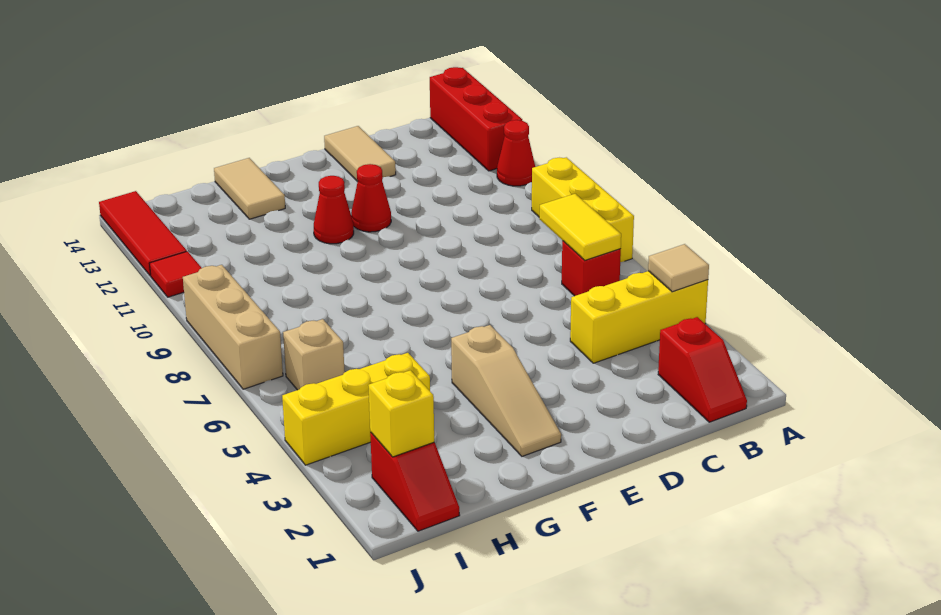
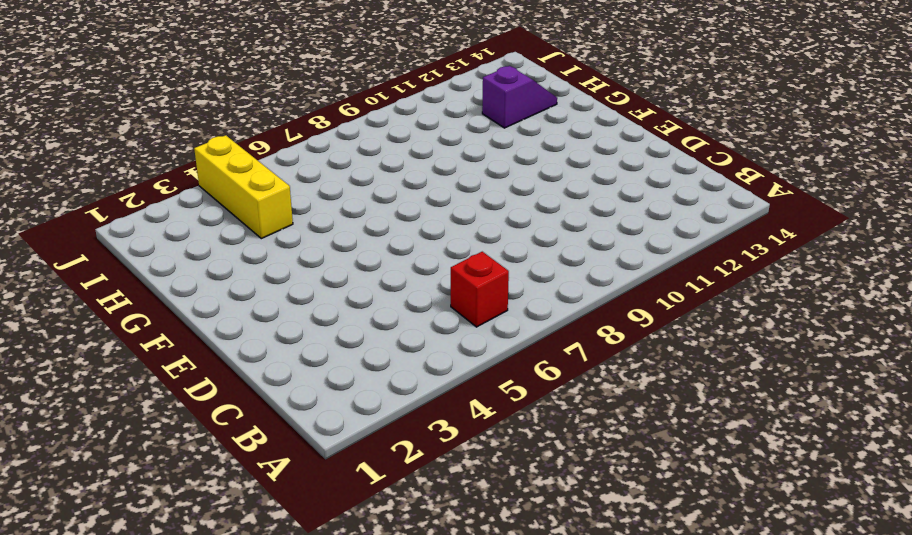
purple 1x2 slope [482,66,557,128] -> none
none -> yellow 1x3 brick [570,271,708,363]
none -> yellow 1x3 brick [532,157,634,262]
none -> red 1x1 cone [497,120,535,186]

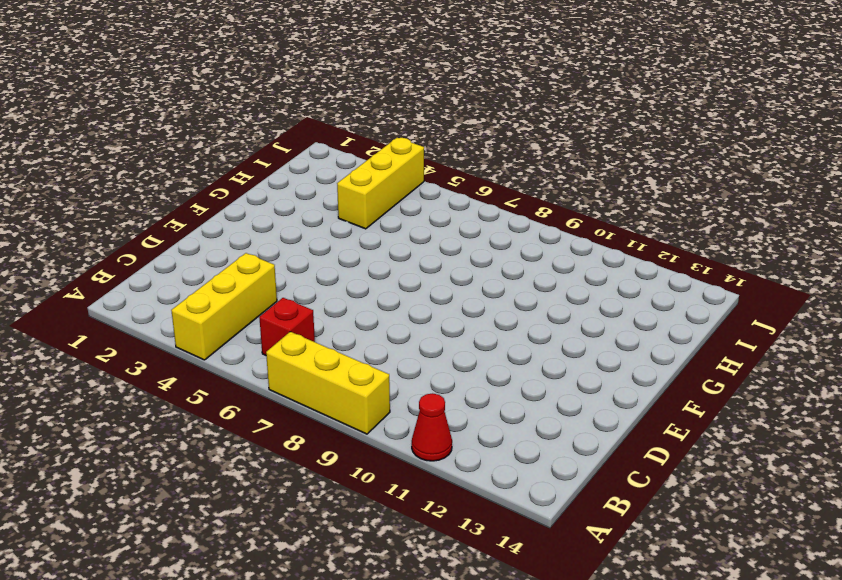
none -> red 1x3 brick [430,67,522,171]
none -> red 1x2 slope [658,317,747,422]
none -> tan 1x2 tile [324,126,396,182]

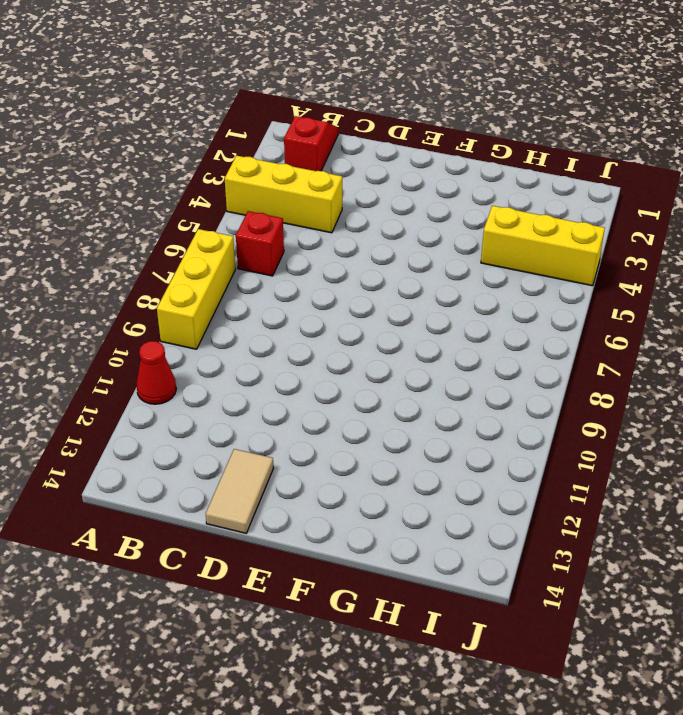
none -> red 1x3 brick [430,67,522,171]
none -> red 1x1 cone [351,164,391,232]
none -> tan 1x3 slope [451,325,561,456]

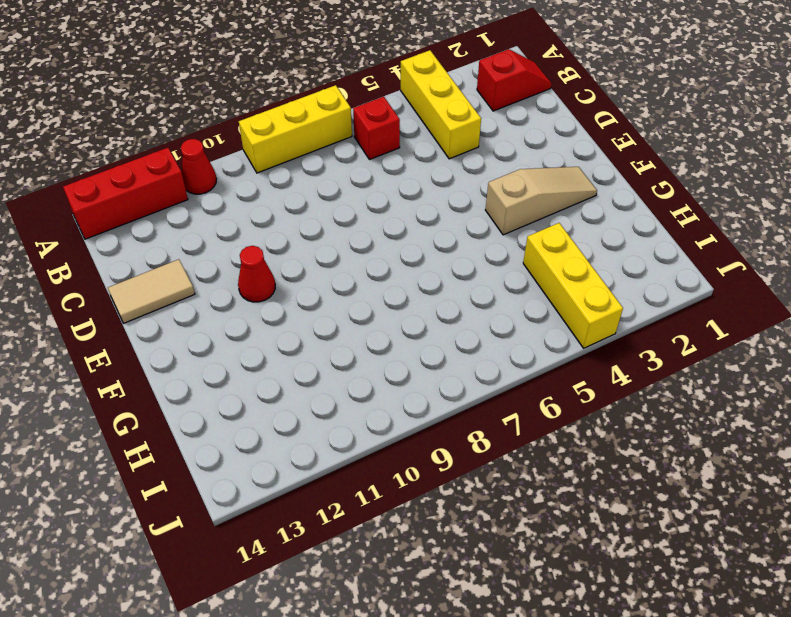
none -> red 1x1 cone [314,176,354,244]
none -> tan 1x2 tile [214,158,285,219]
none -> red 1x2 slope [370,432,460,531]

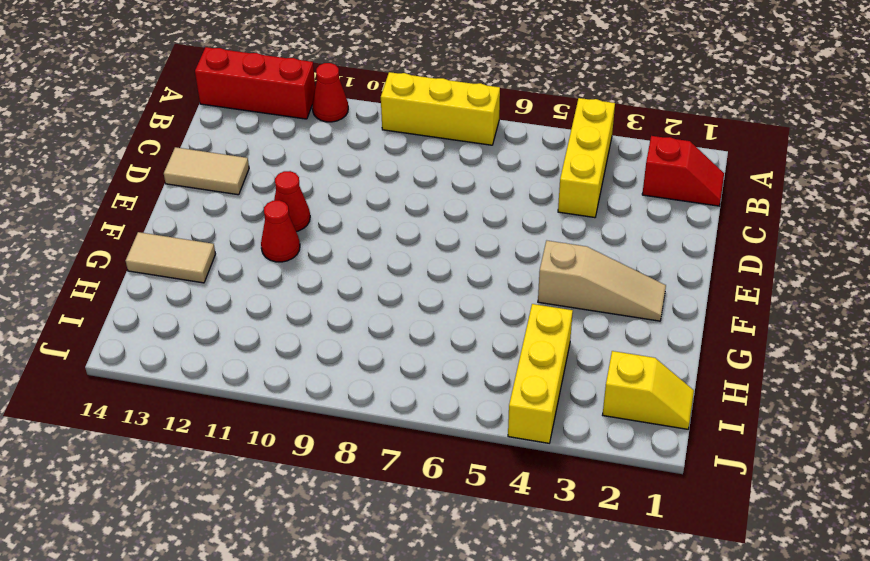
yellow 1x2 slope [603,351,694,429] -> red 1x2 slope [370,432,460,531]
none -> red 1x1 brick [562,241,621,296]
none -> tan 1x1 brick [283,319,345,390]
none -> tan 1x3 brick [183,265,283,389]

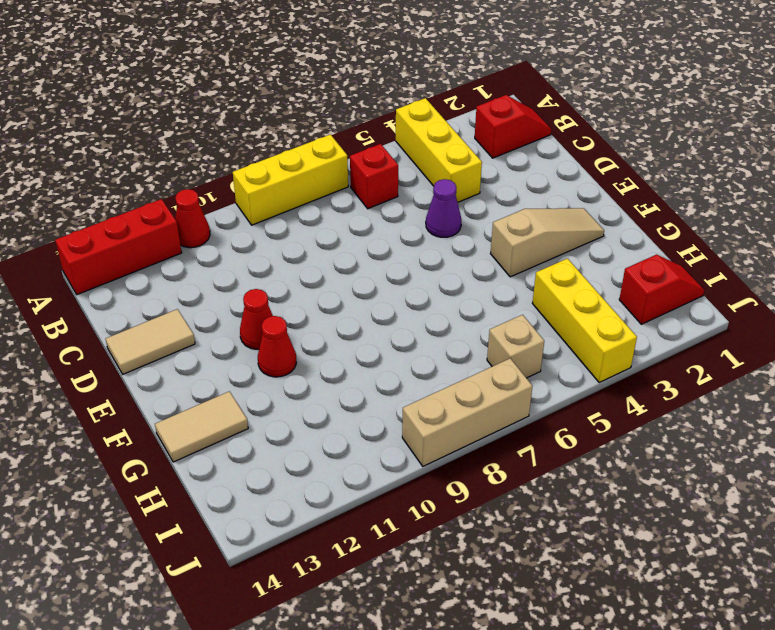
purple 1x1 cone [426,179,461,237] -> none
none -> red 1x1 tile [149,251,201,297]
none -> red 1x3 tile [99,191,187,276]
none -> tan 1x1 tile [648,244,709,292]

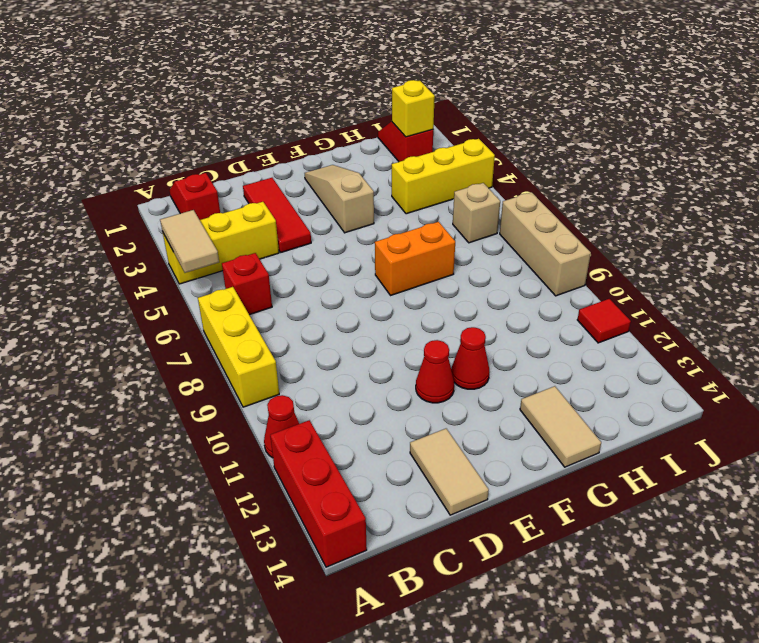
tan 1x2 tile [160,210,219,273] -> tan 1x1 tile [648,244,709,292]
red 1x3 tile [243,178,311,252] -> red 1x3 tile moved to [99,191,187,276]
orange 1x2 brick [375,222,455,296] -> none
none -> yellow 1x2 tile [539,194,621,260]

